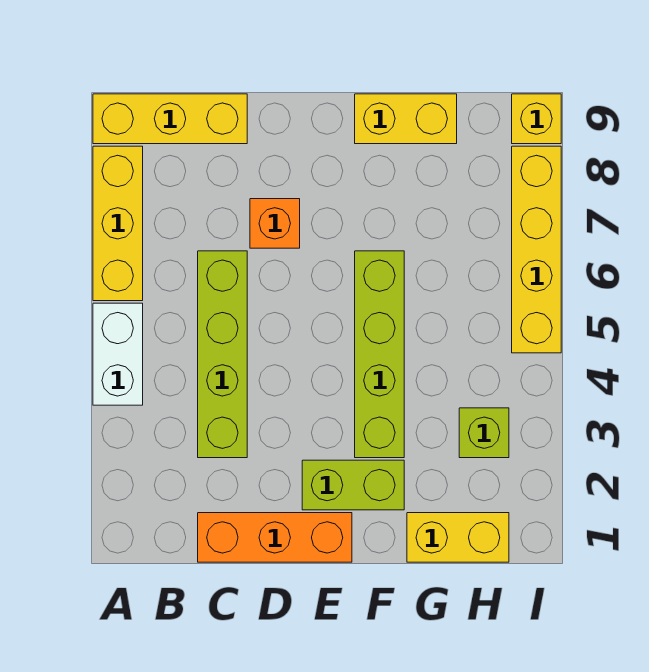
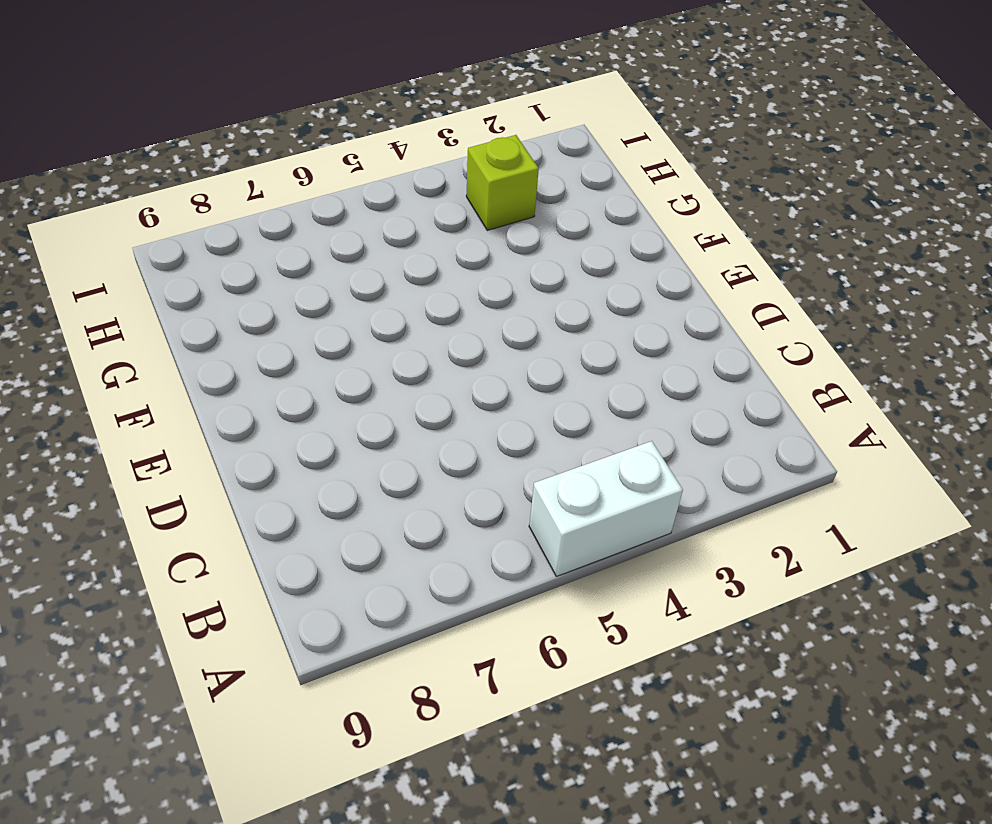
none -> yellow 1x3 brick [93,146,143,301]
none -> yellow 1x3 brick [93,94,247,144]
none -> orange 1x3 brick [198,513,352,562]

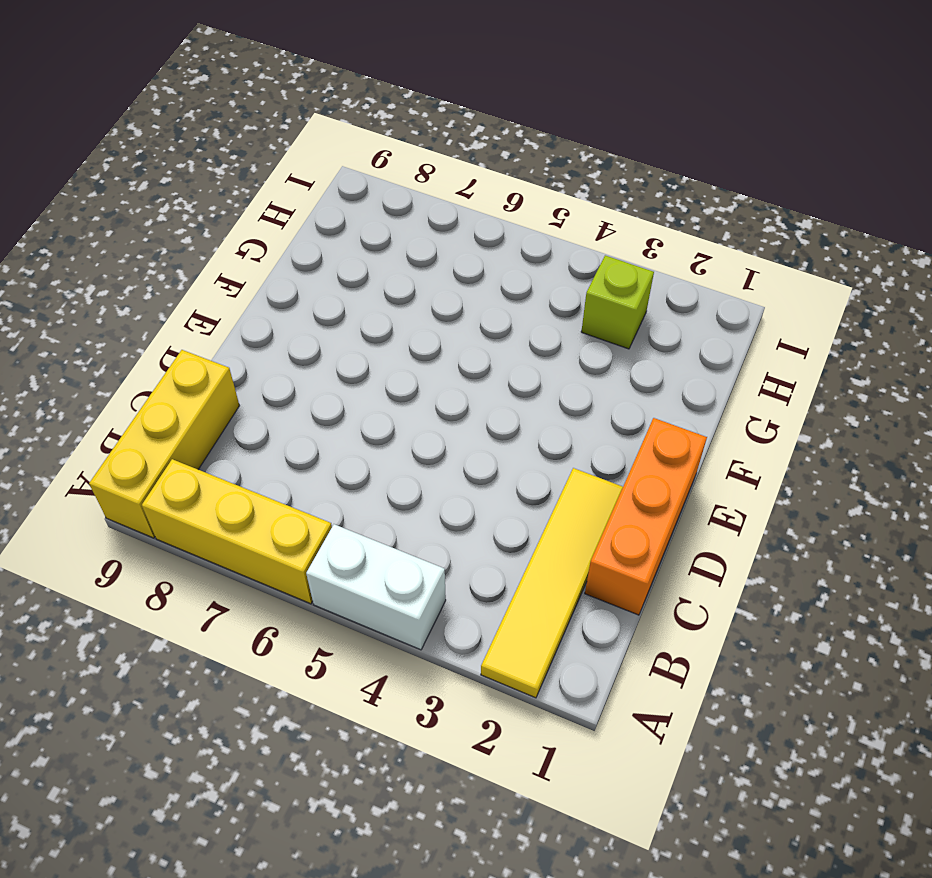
yellow 1x4 tile [481,468,623,698] -> none
none -> lime 1x4 brick [198,251,247,458]
none -> orange 1x1 brick [250,199,300,248]
none -> lime 1x2 brick [302,460,404,510]

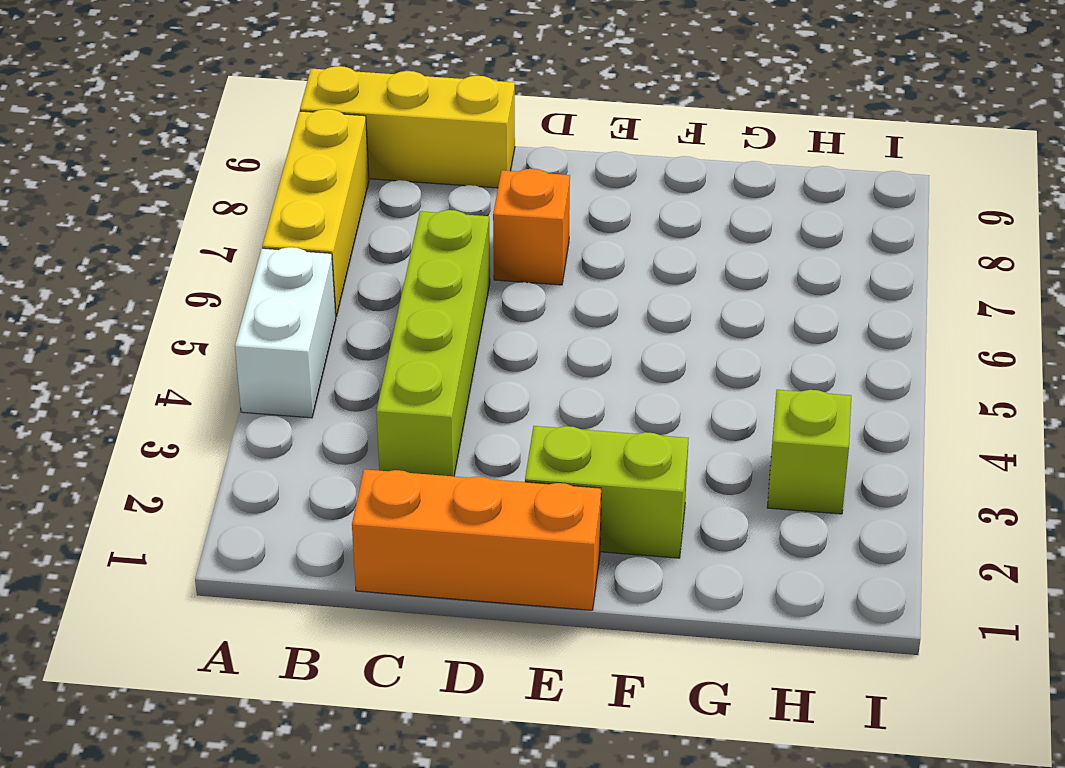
none -> lime 1x4 brick [355,251,404,458]
none -> yellow 1x2 brick [355,94,457,144]
none -> yellow 1x2 brick [407,513,509,562]

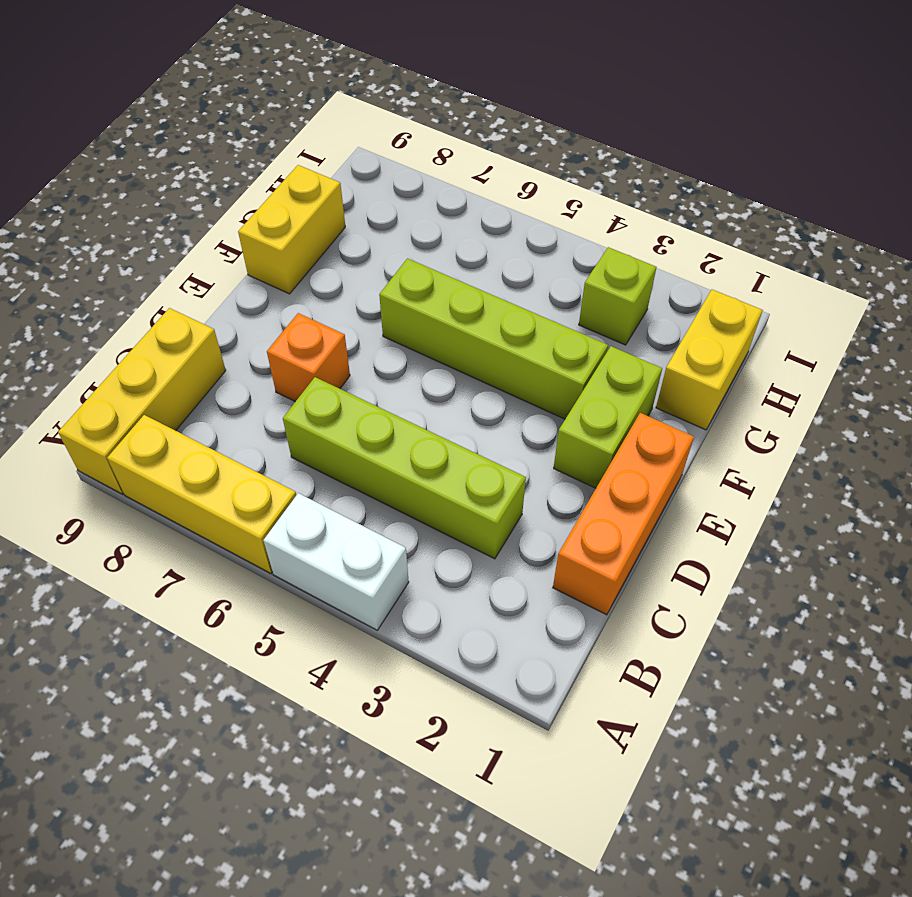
none -> yellow 1x4 brick [512,146,561,353]
none -> yellow 1x1 brick [512,94,561,144]

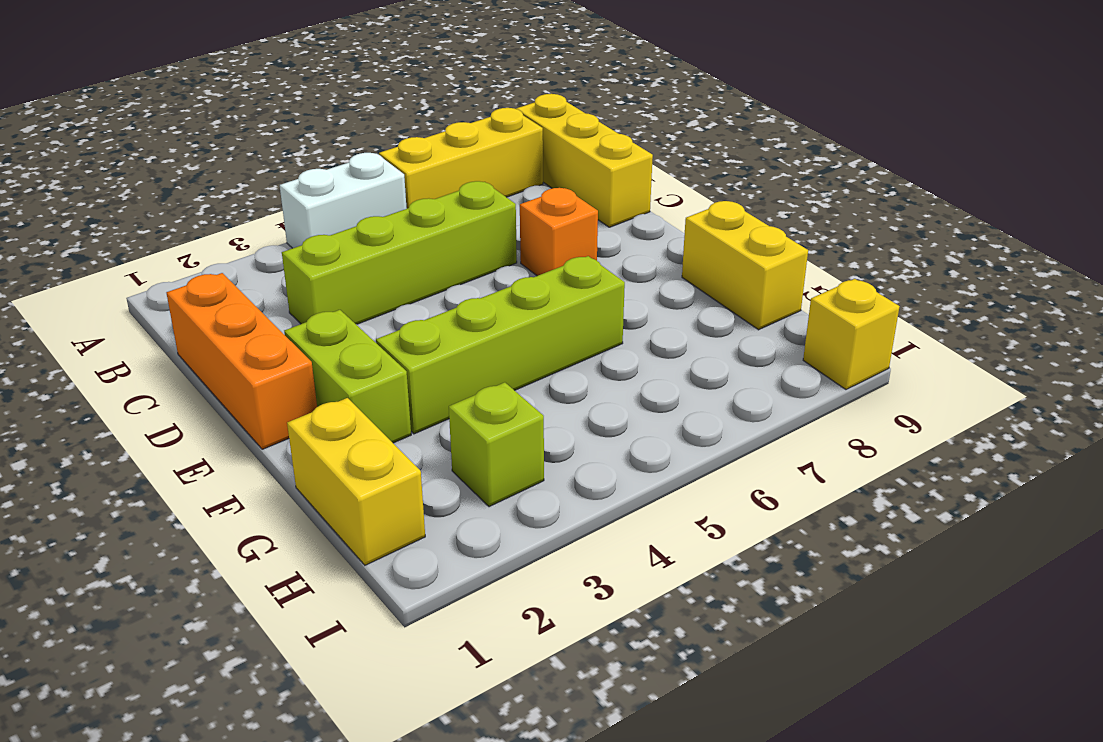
none -> yellow 1x4 brick [512,146,561,353]

